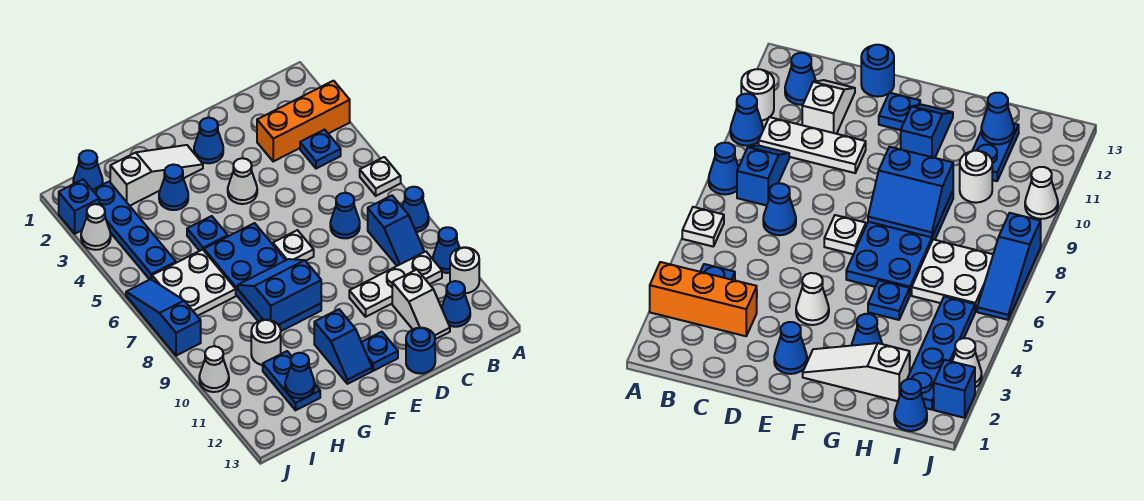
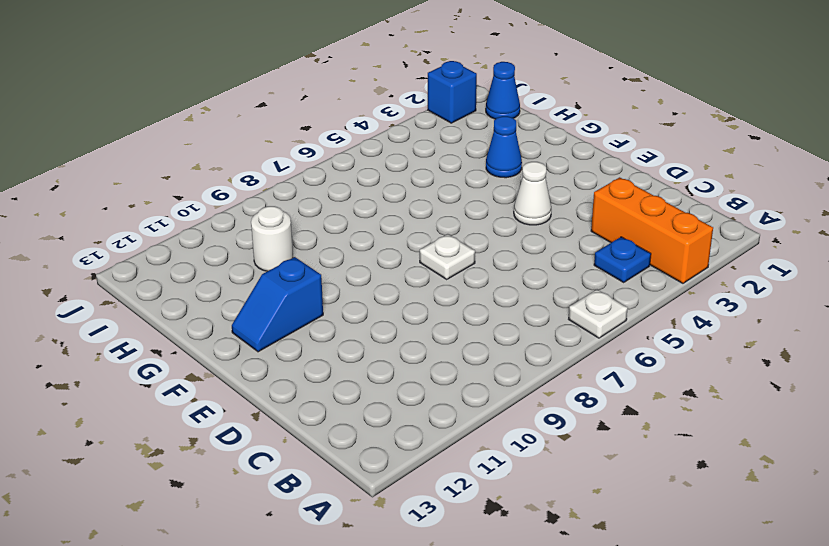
none -> blue 1x1 cone [402,187,429,232]
none -> blue 1x1 cone [433,227,459,273]
none -> white 1x1 round brick [450,247,479,293]
none -> blue 1x2 slope [368,196,424,266]

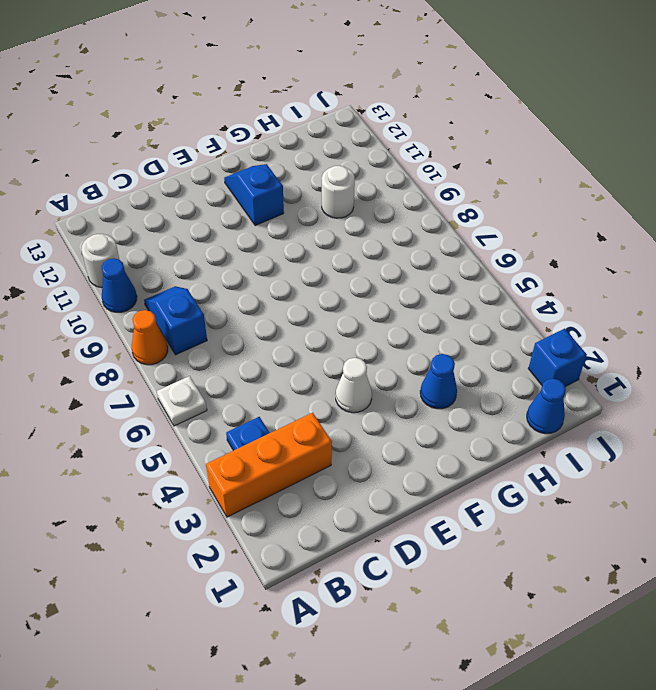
orange 1x1 cone [132,310,168,365] -> blue 1x1 cone [402,187,429,232]
none -> white 1x3 plate [349,252,442,317]
none -> blue 1x1 cone [442,281,470,327]
none -> blue 1x1 cone [330,193,360,238]
none -> white 1x2 slope [392,270,450,339]

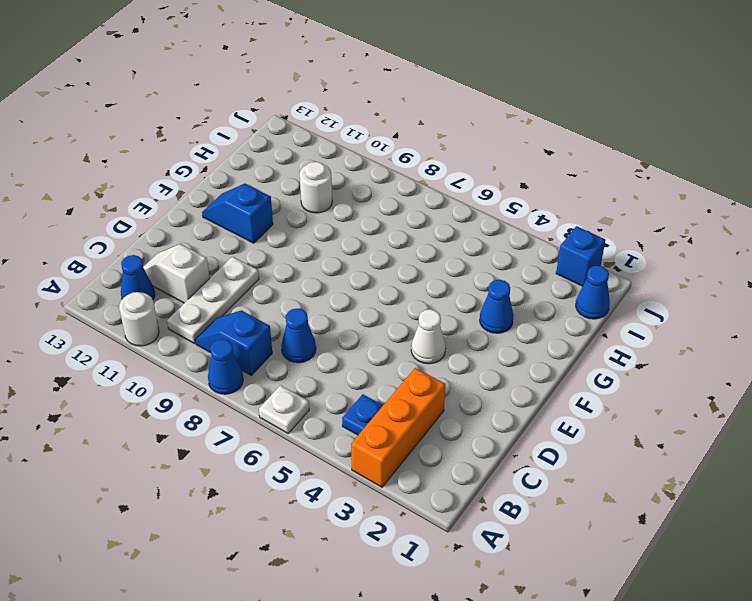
none -> blue 1x1 cone [433,227,459,273]
none -> blue 1x1 round brick [406,328,435,374]
none -> blue 1x1 cone [194,118,223,163]
none -> white 1x1 plate [273,230,314,261]

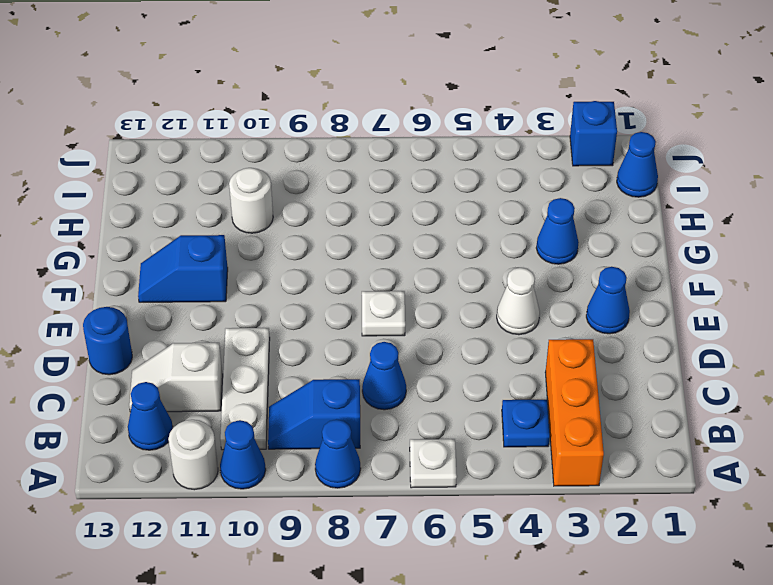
none -> blue 1x1 plate [362,332,398,371]
none -> white 1x3 slope [110,145,203,206]
none -> blue 2x4 plate [204,223,321,331]
none -> blue 1x1 plate [187,216,228,251]

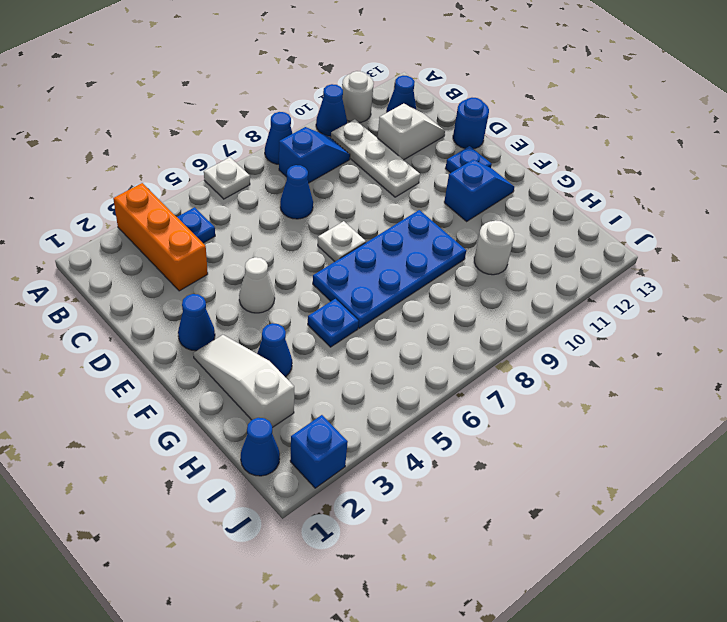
none -> white 2x2 plate [152,249,236,316]
none -> blue 1x2 plate [263,351,320,410]
none -> blue 1x4 plate [93,182,176,280]
none -> white 1x1 cone [81,204,111,250]

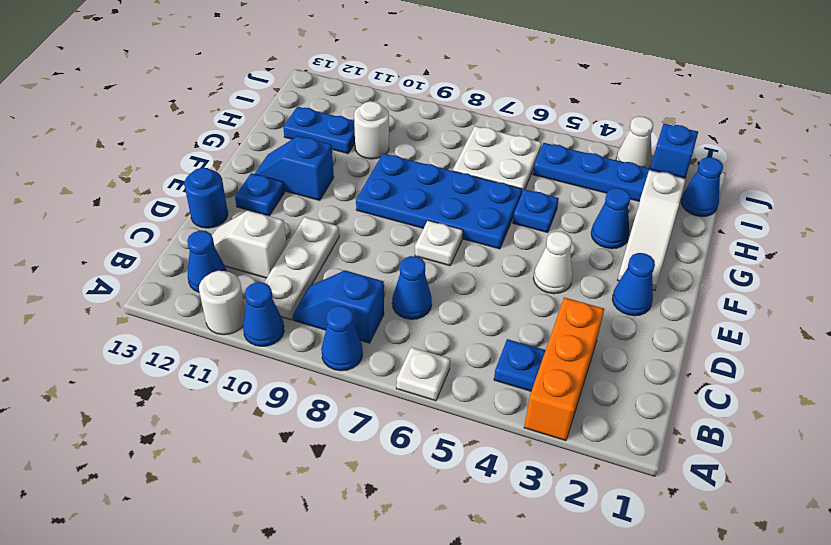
none -> blue 1x3 slope [126,279,201,356]
none -> white 1x1 cone [199,346,229,392]
none -> blue 2x2 slope [238,259,321,325]
none -> blue 1x1 cone [285,353,315,398]

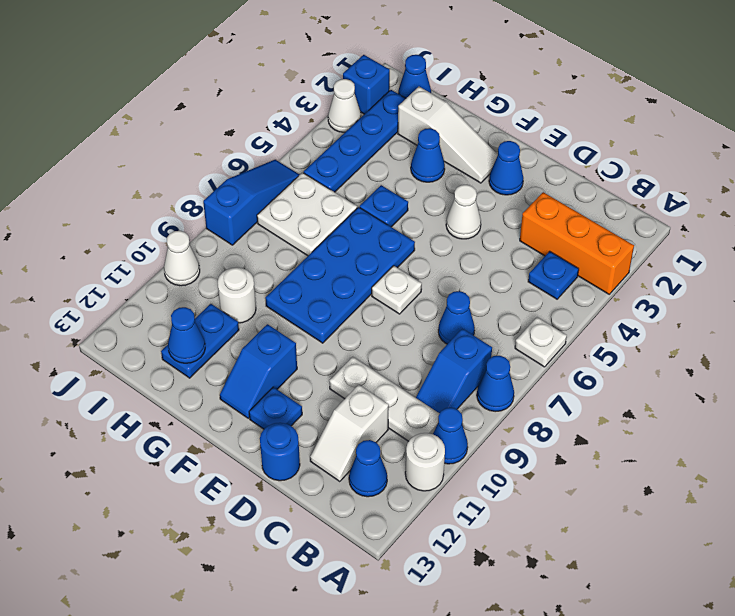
none -> blue 2x2 slope [238,259,321,325]

